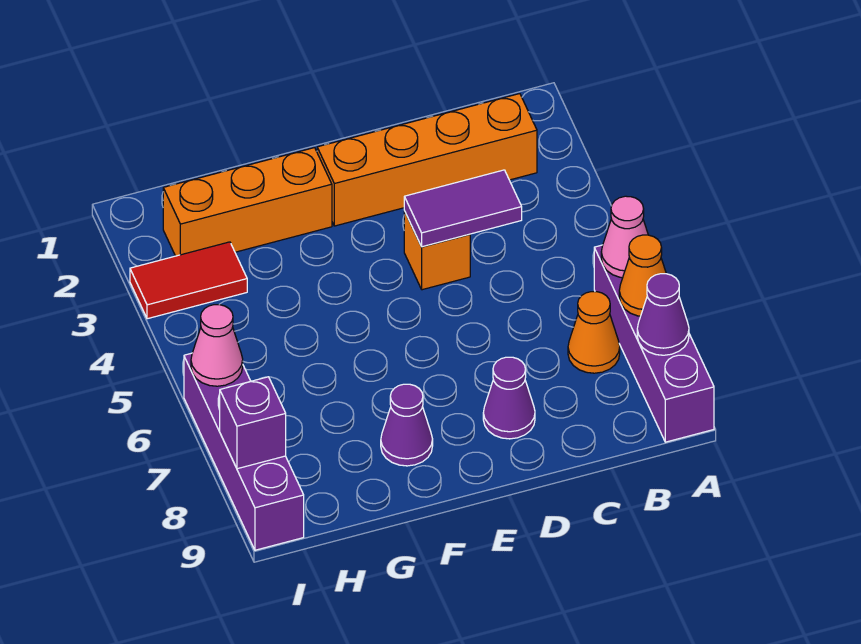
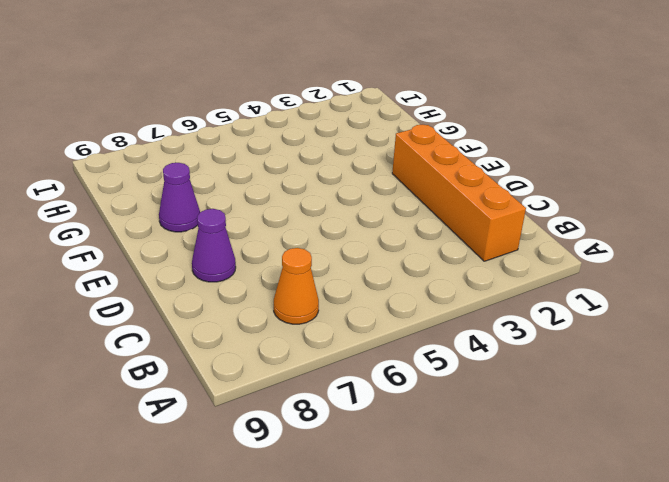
none -> purple 1x4 brick [594,245,714,442]
none -> orange 1x1 brick [404,211,470,290]
none -> orange 1x3 brick [163,148,332,256]

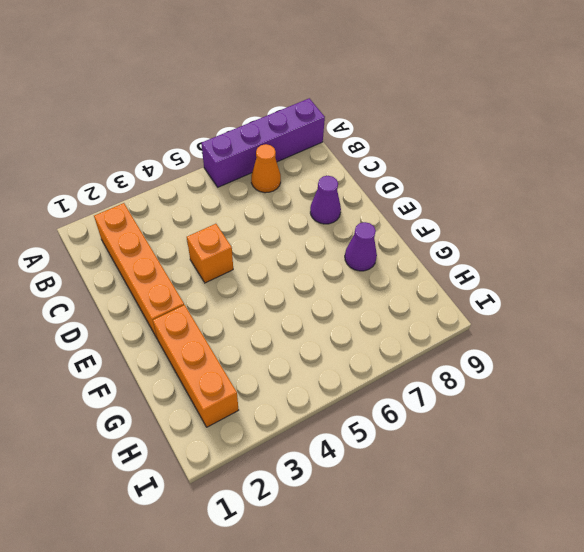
none -> red 1x2 tile [130,242,247,319]
none -> purple 1x4 brick [184,353,304,550]
none -> pink 1x1 cone [601,196,648,278]

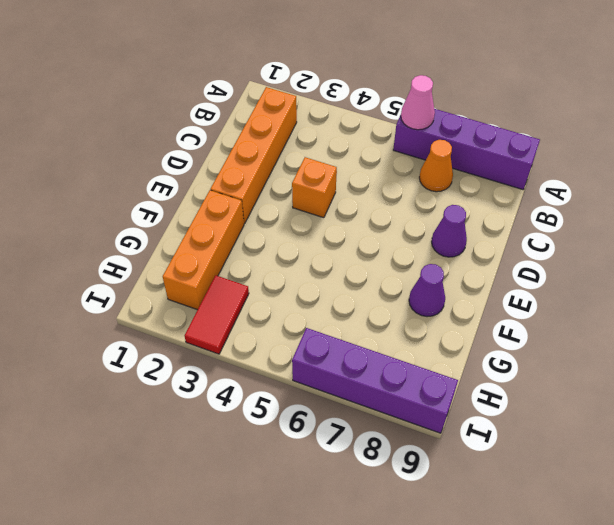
none -> orange 1x1 cone [619,235,666,316]
none -> purple 1x1 cone [637,274,689,355]
none -> purple 1x2 tile [404,170,522,247]

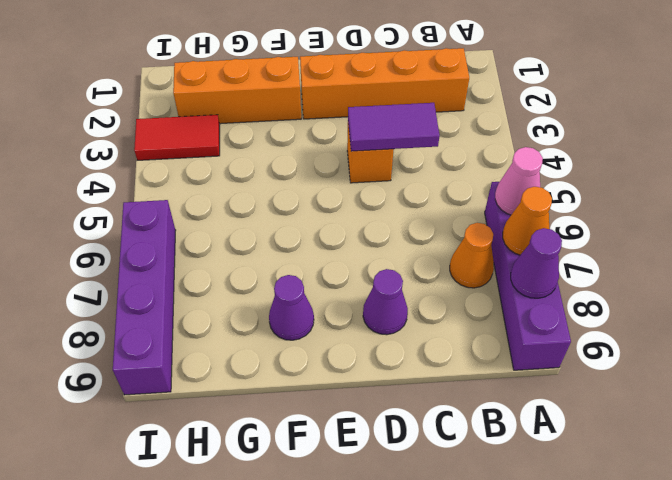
none -> pink 1x1 cone [191,305,243,386]
none -> purple 1x1 brick [220,377,286,469]

